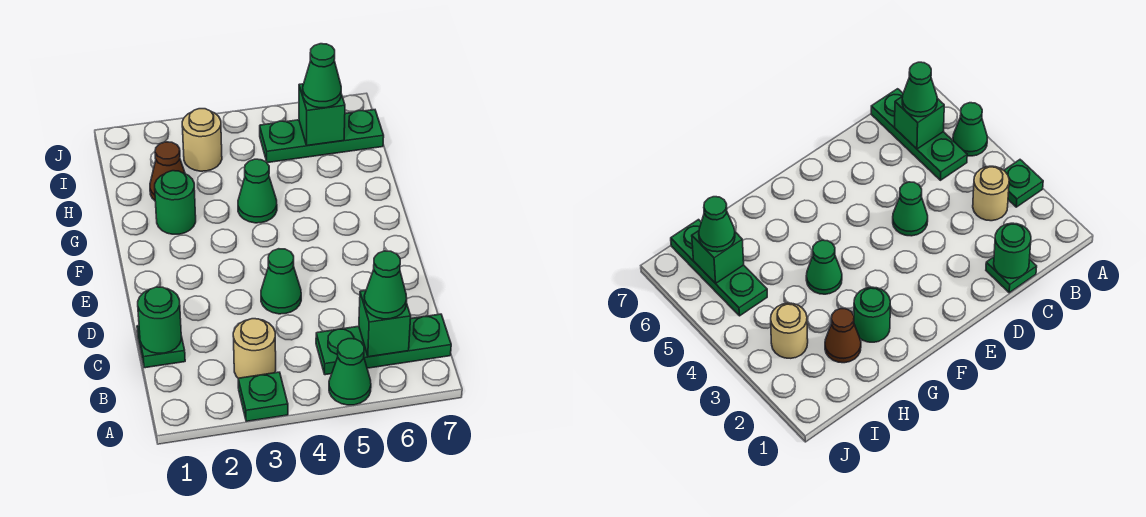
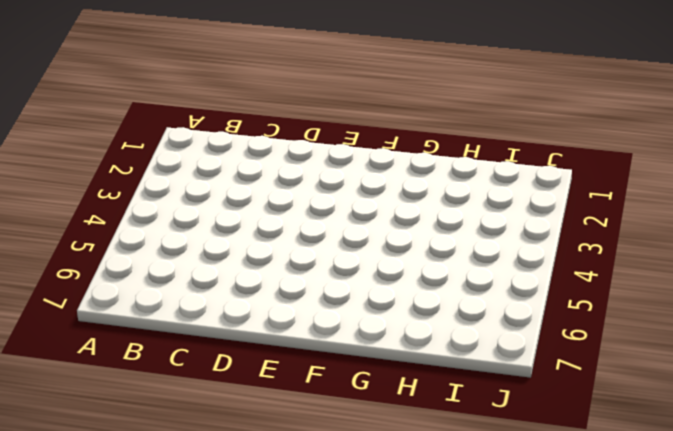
none -> green 1x1 plate [238,372,288,421]
none -> green 1x1 cone [329,339,371,405]
none -> tan 1x1 round brick [233,319,276,378]

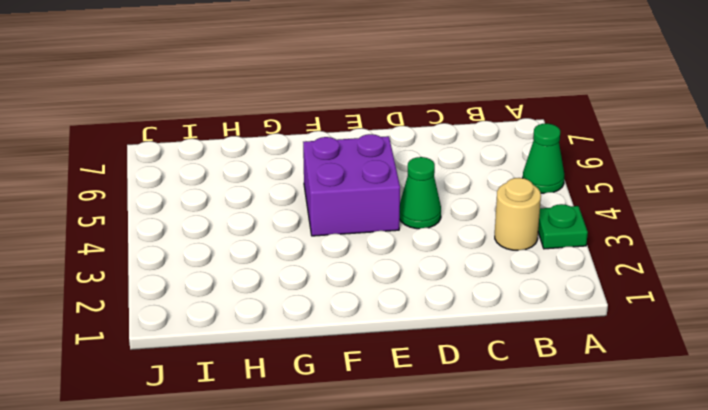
purple 2x2 brick [303,134,400,236] -> none
none -> green 1x3 plate [316,314,451,375]
none -> green 1x1 plate [137,326,185,368]
none -> green 1x1 round brick [155,171,196,234]

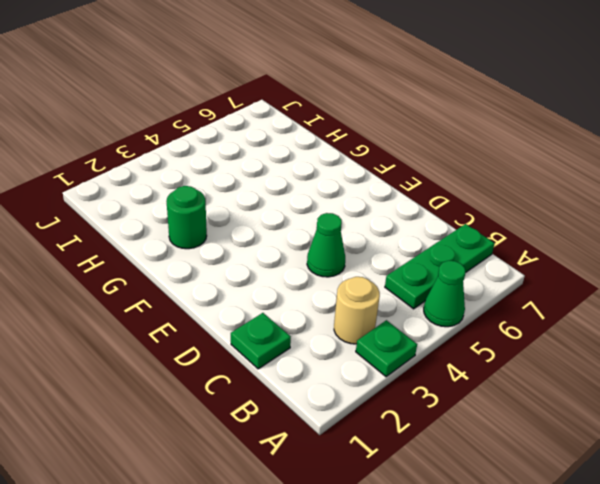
none -> green 1x1 cone [238,159,277,223]
none -> brown 1x1 cone [150,142,185,200]
none -> tan 1x1 round brick [182,109,222,171]

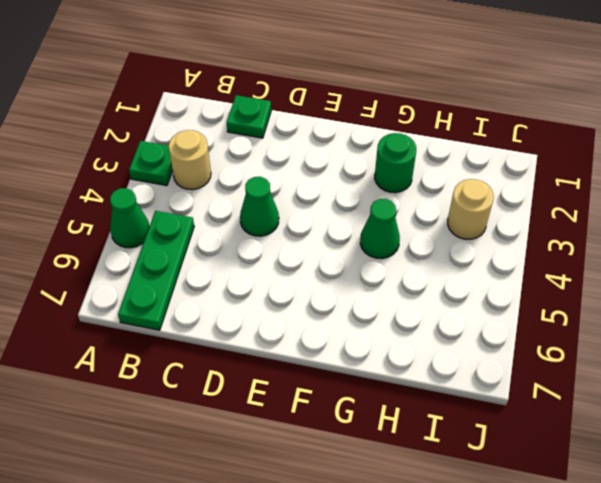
none -> brown 1x1 cone [150,142,185,200]
none -> green 1x3 plate [260,110,384,163]
none -> green 1x1 brick [359,290,411,357]

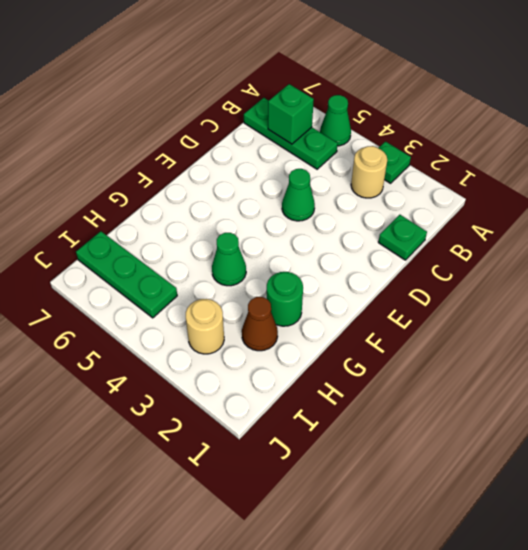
none -> green 1x1 round brick [138,287,181,353]
none -> green 1x1 brick [299,84,345,146]
none -> green 1x1 cone [364,251,407,319]

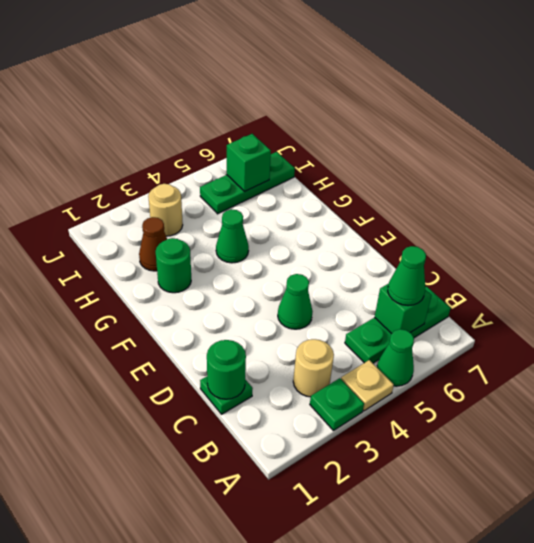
tan 1x1 plate [341,360,394,411] -> none
none -> green 1x1 cone [303,44,341,108]

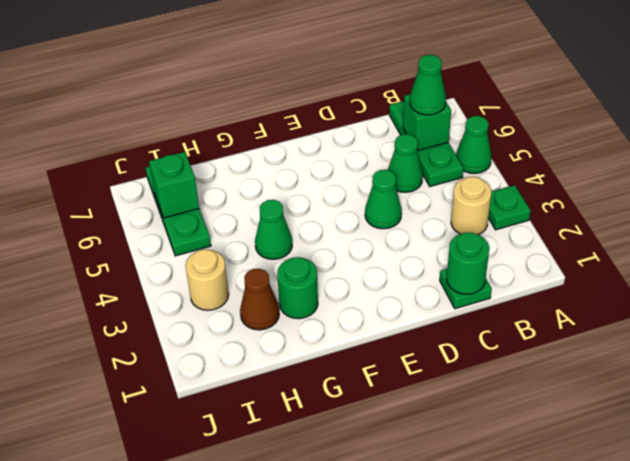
green 1x1 cone [388,134,423,192] -> green 1x1 cone moved to [303,44,341,108]

